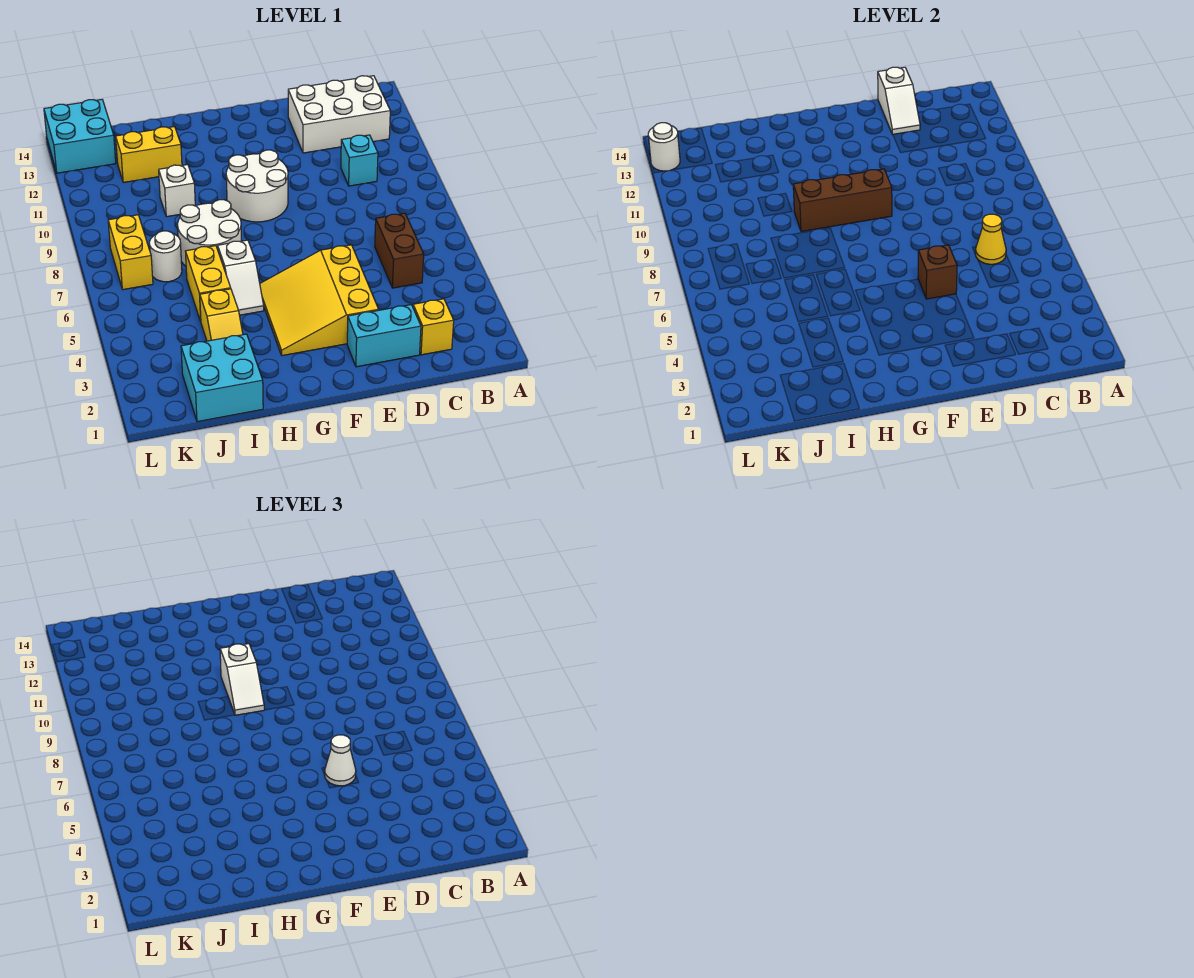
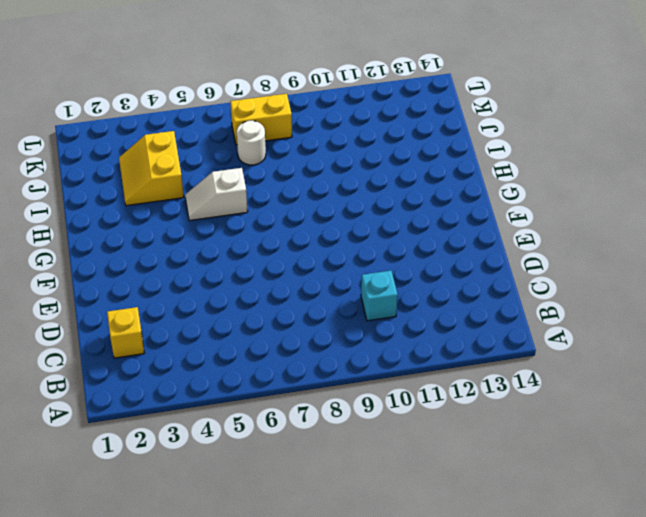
yellow 2x2 slope [119,131,184,206] -> yellow 1x2 slope [200,289,243,341]
none -> white 2x3 brick [288,76,390,153]
none -> brown 1x2 brick [375,213,424,288]
none -> cyan 1x2 brick [347,305,421,367]

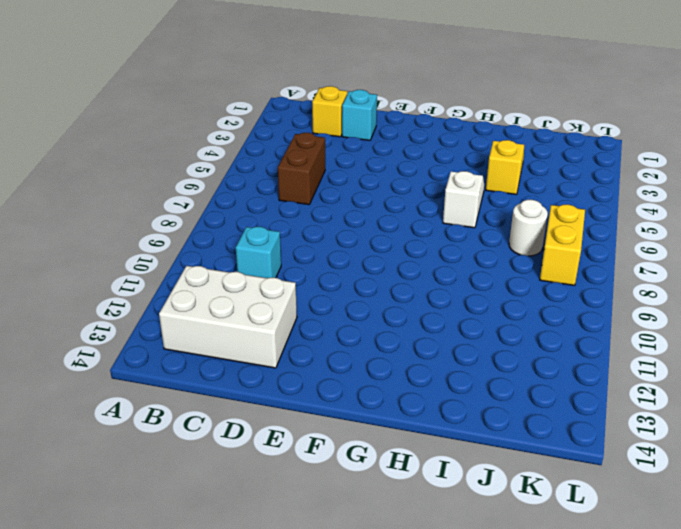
cyan 1x1 brick [342,90,377,140] -> cyan 1x2 brick [347,305,421,367]
none -> yellow 3x3 slope [260,245,379,356]
none -> white 2x2 round brick [226,150,288,222]
none -> white 2x2 round brick [178,200,241,266]

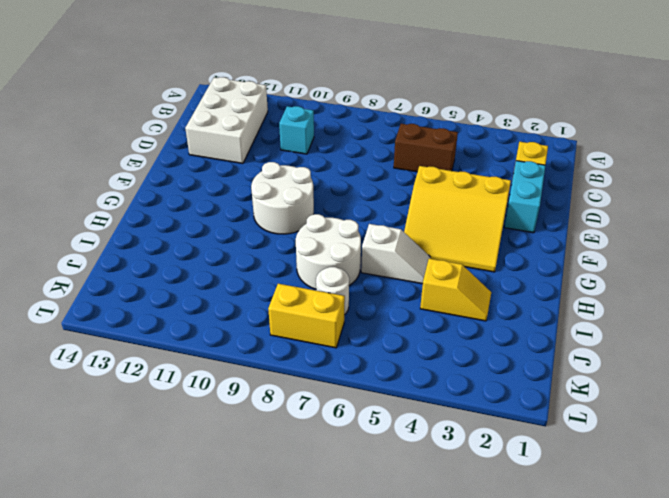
none -> cyan 2x2 brick [181,334,263,422]
none -> yellow 1x2 brick [185,246,231,321]
none -> white 1x1 brick [159,165,195,217]

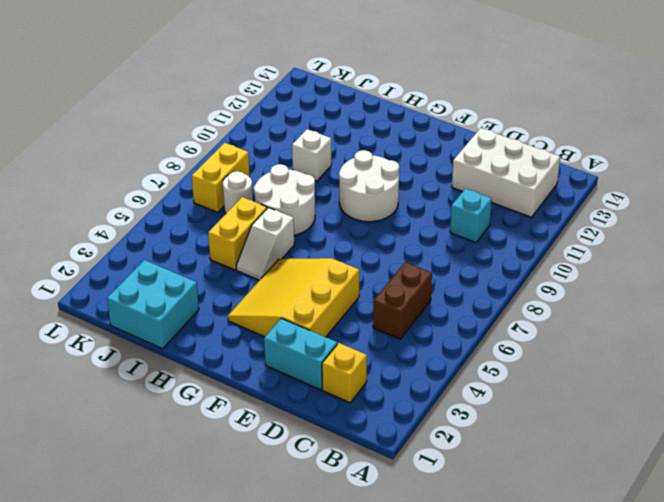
none -> yellow 1x2 slope [200,289,243,341]
none -> yellow 1x2 brick [116,127,182,182]
none -> cyan 2x2 brick [44,100,116,173]

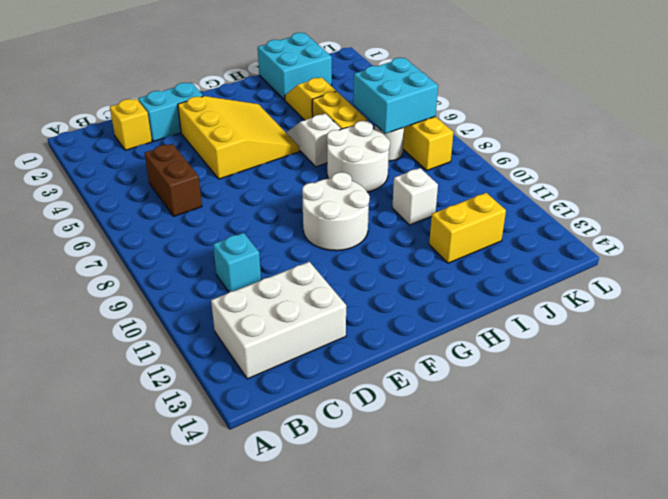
cyan 2x2 brick [353,58,438,134] -> cyan 2x2 brick moved to [44,100,116,173]
none -> yellow 1x1 cone [975,214,1006,264]
none -> white 1x2 slope [878,67,920,134]
none -> brown 1x1 brick [918,245,957,299]

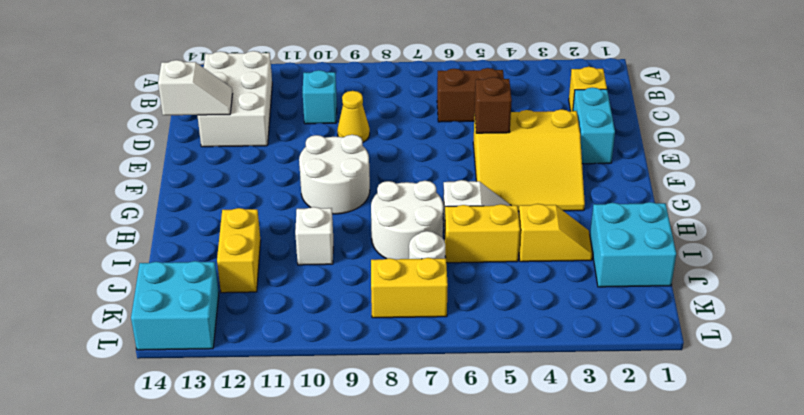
yellow 1x1 cone [337,91,370,142] -> yellow 1x1 cone moved to [975,214,1006,264]
none -> brown 1x3 brick [793,169,892,232]
none -> white 1x1 round brick [648,123,680,171]
none -> white 1x1 cone [324,735,356,786]

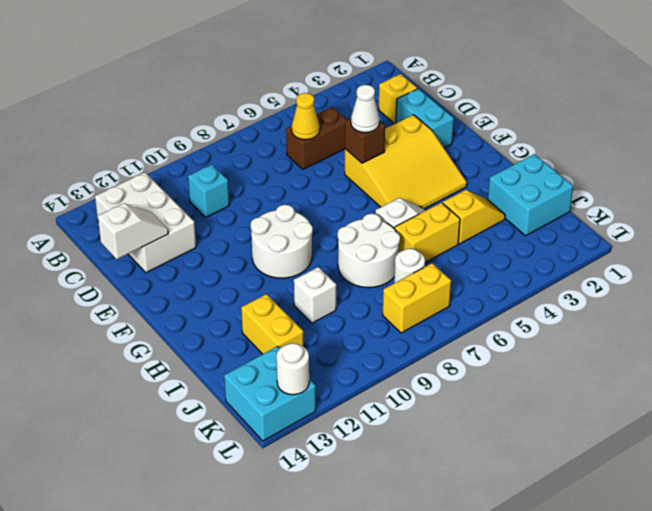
none -> brown 1x3 brick [793,169,892,232]
none -> white 1x2 slope [220,644,264,715]

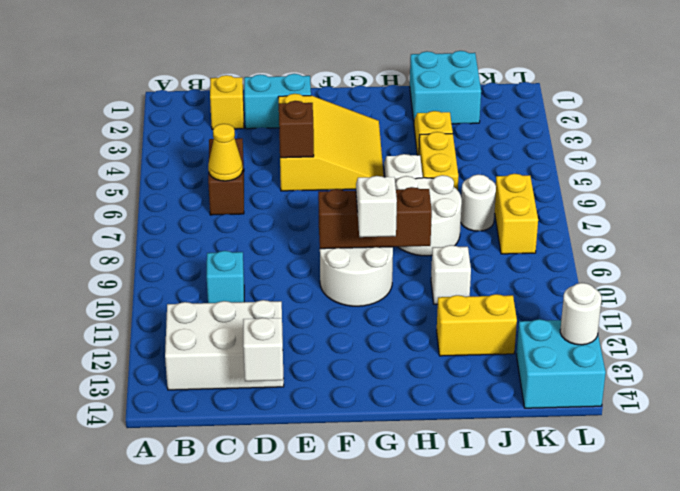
none -> white 1x1 cone [324,735,356,786]

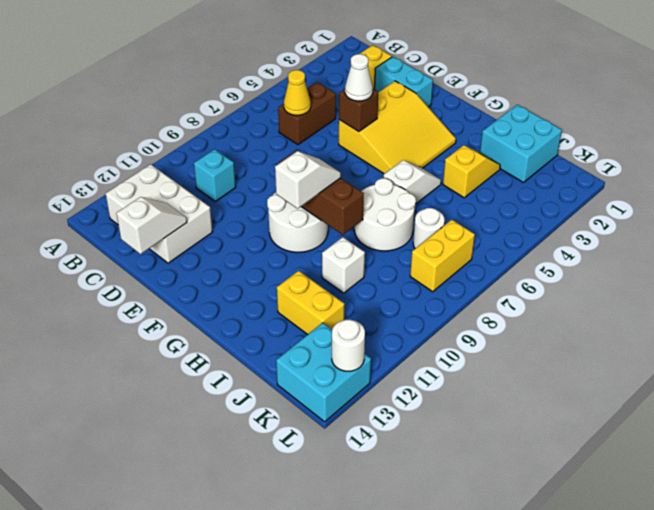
none -> yellow 1x2 brick [185,246,231,321]

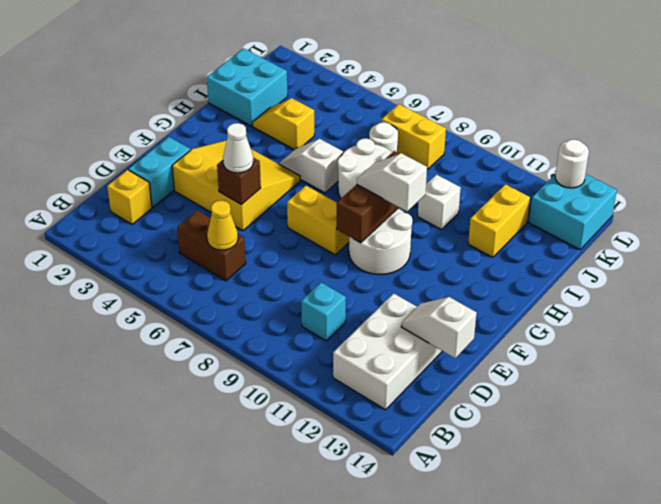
yellow 1x2 brick [287,186,349,255] -> yellow 1x2 brick moved to [185,246,231,321]

